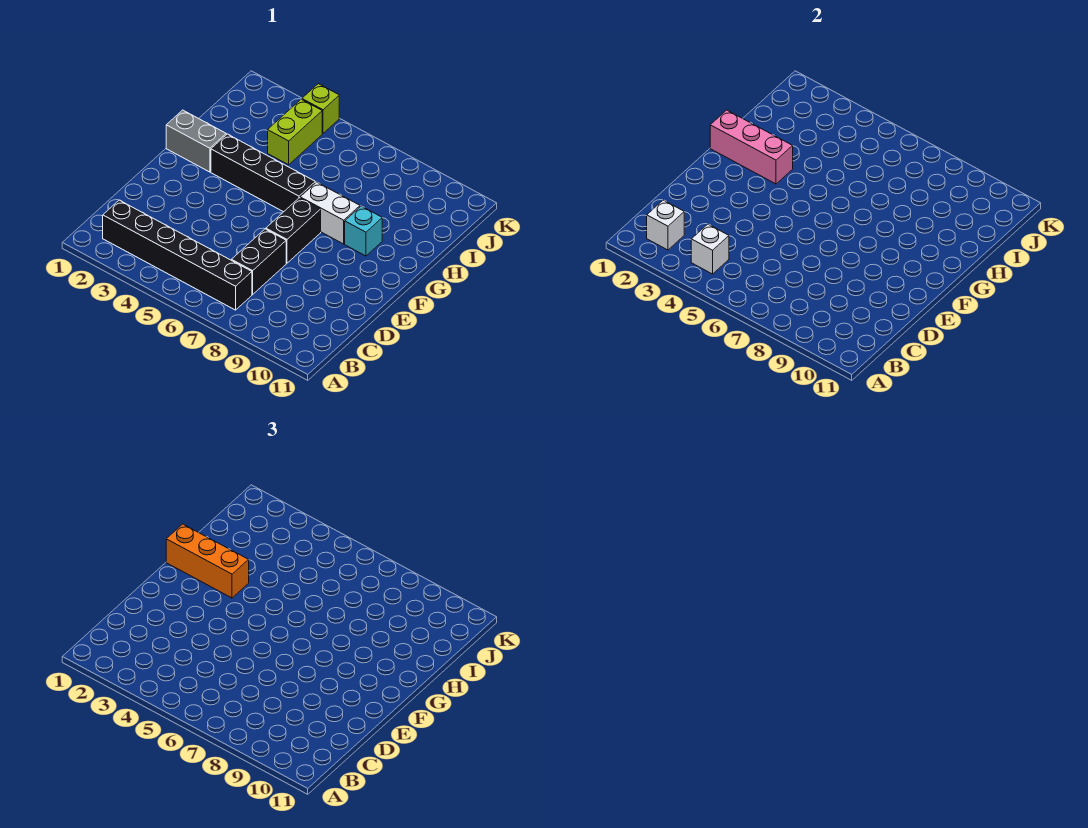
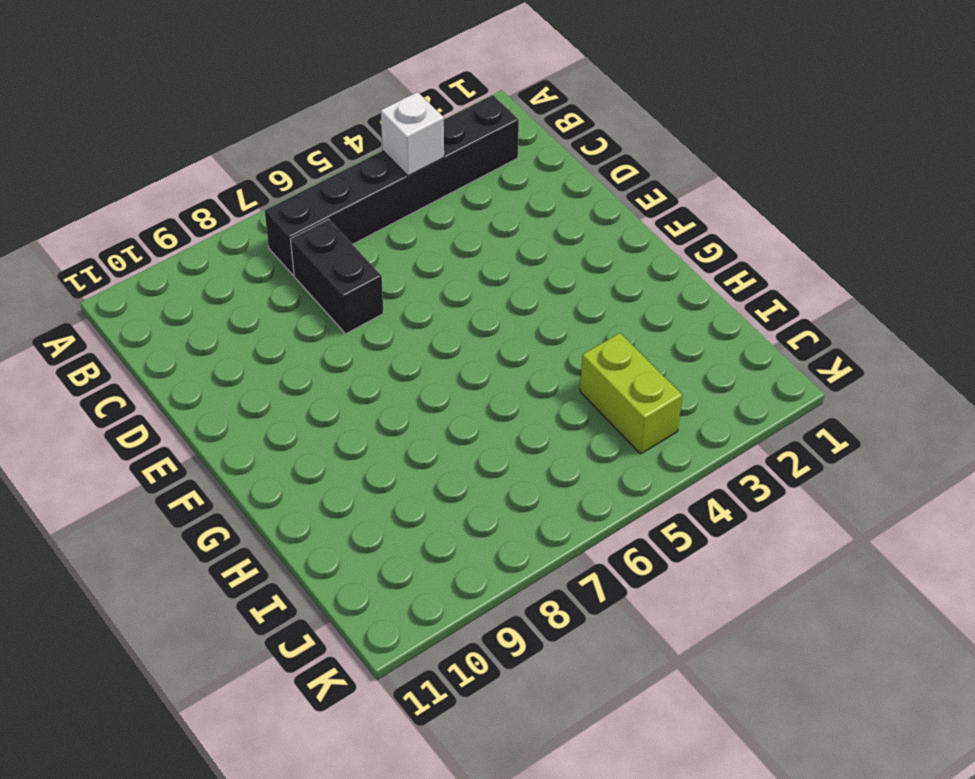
none -> black 1x2 brick [266,198,321,263]
none -> grey 1x2 brick [166,110,226,172]
none -> black 1x4 brick [211,134,315,212]

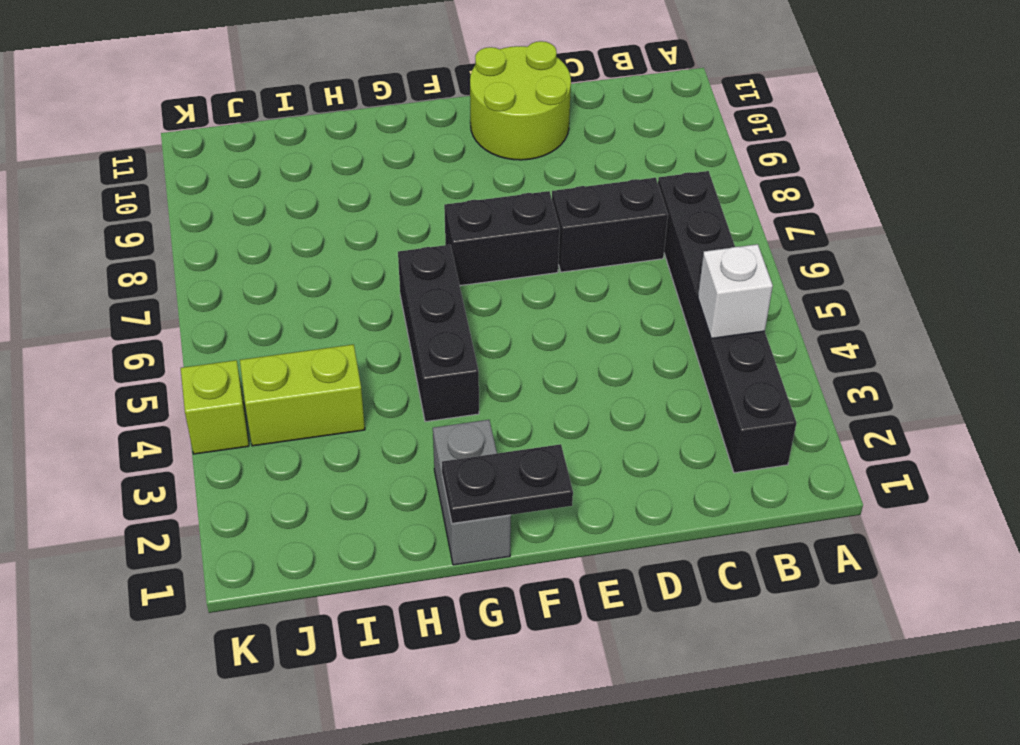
lime 2x2 round brick [470,41,571,160] -> none
black 1x2 plate [442,444,573,523] -> pink 1x3 brick [710,110,793,184]
black 1x3 brick [398,245,479,422] -> black 1x4 brick [211,134,315,212]
none -> white 1x2 brick [300,182,360,244]
none -> cyan 1x1 brick [345,206,382,256]
none -> white 1x1 brick [647,200,684,250]

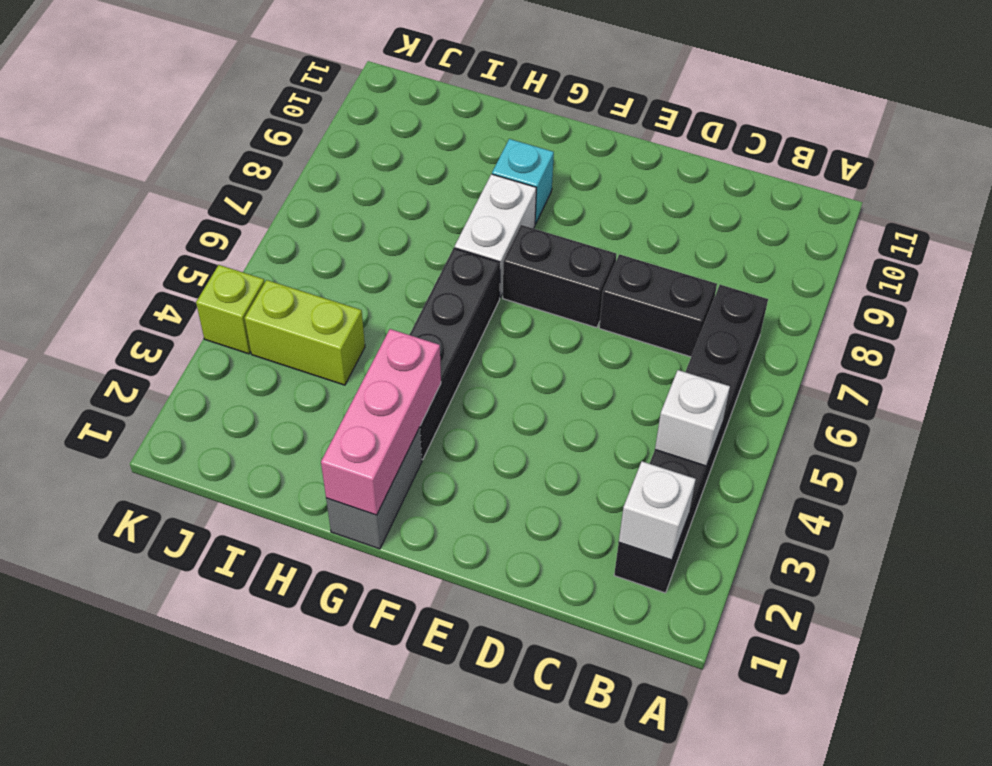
none -> orange 1x3 brick [166,524,249,598]

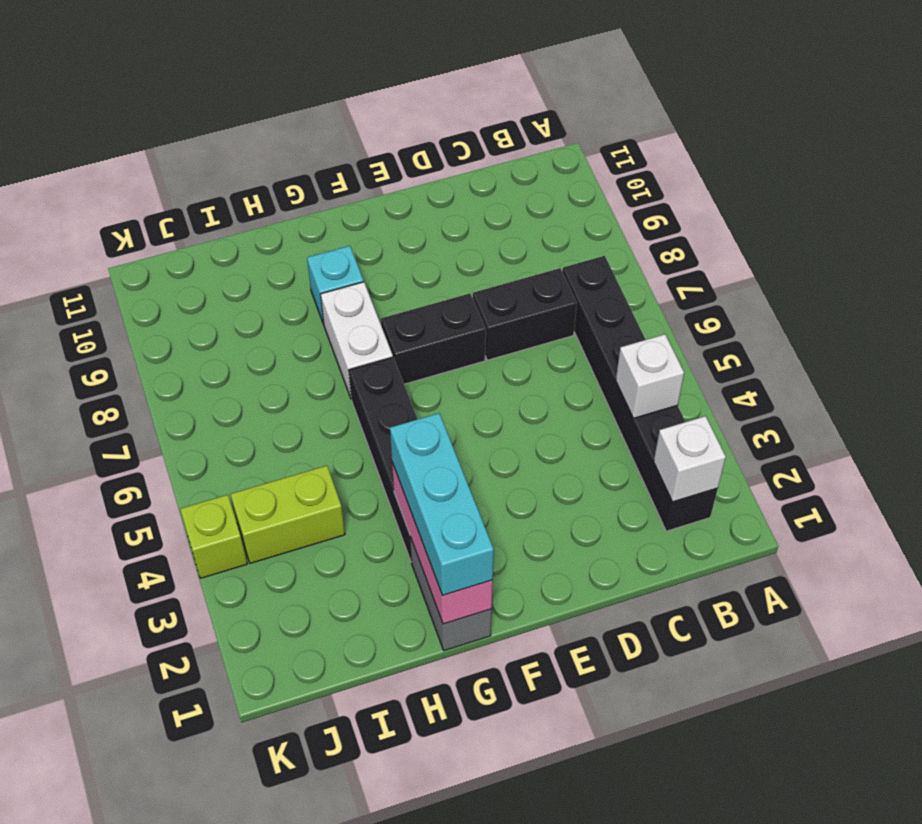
cyan 1x3 brick [390,413,494,595] -> orange 1x3 brick [166,524,249,598]

